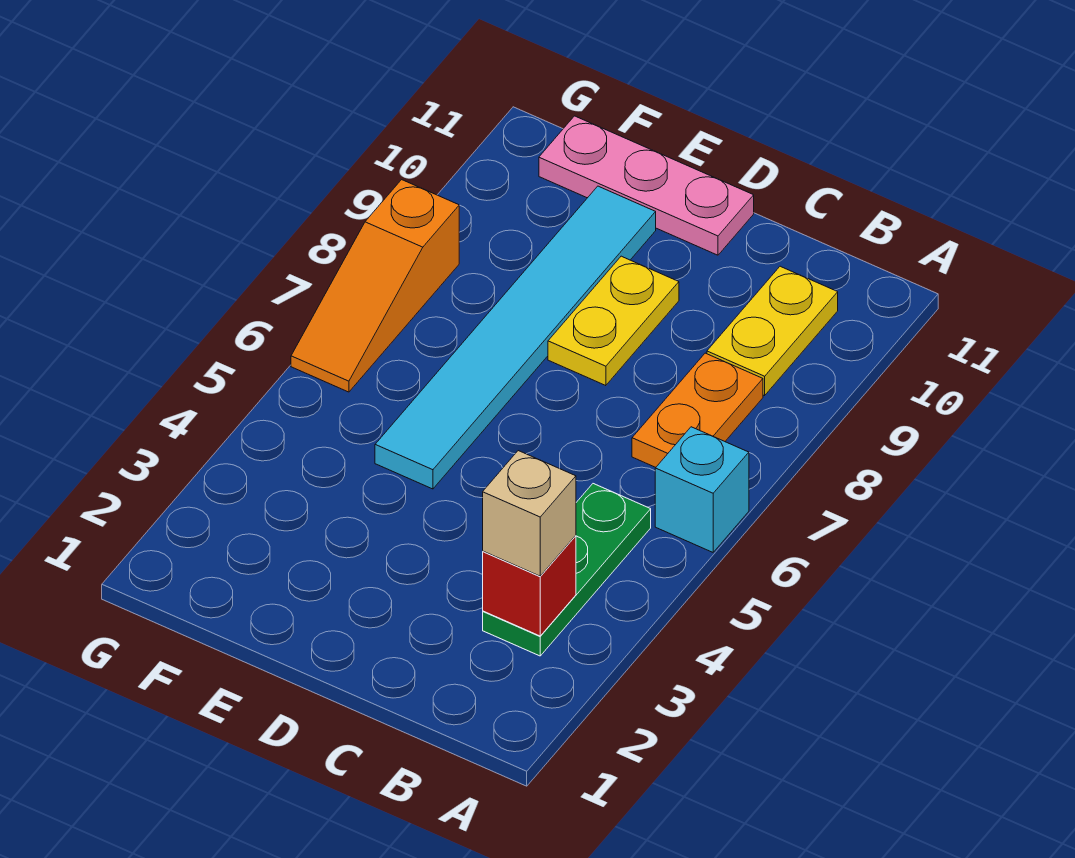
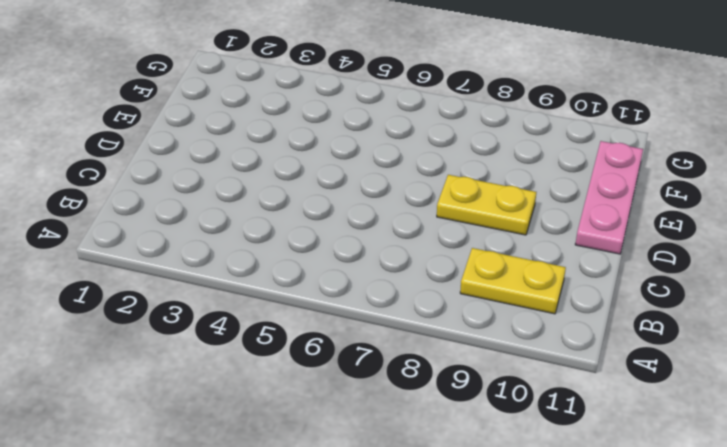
none -> cyan 1x1 brick [655,427,749,552]
none -> green 1x3 plate [483,484,651,656]

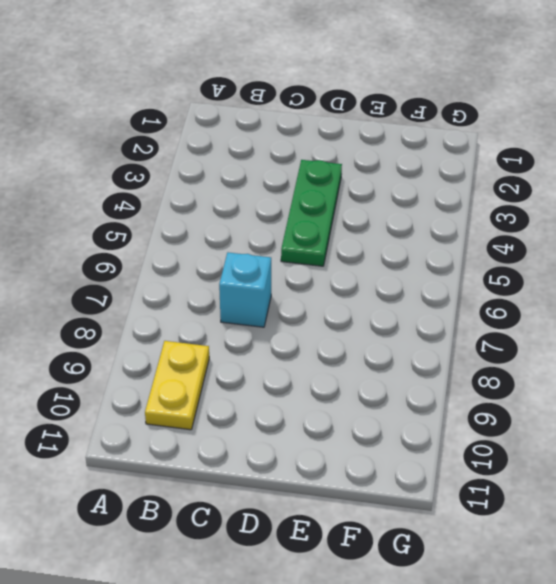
cyan 1x1 brick [219,252,271,327] -> cyan 1x1 brick moved to [655,427,749,552]
green 1x3 plate [281,160,342,266] -> green 1x3 plate moved to [483,484,651,656]
none -> orange 1x2 plate [632,353,763,467]
none -> yellow 1x2 plate [548,256,679,386]

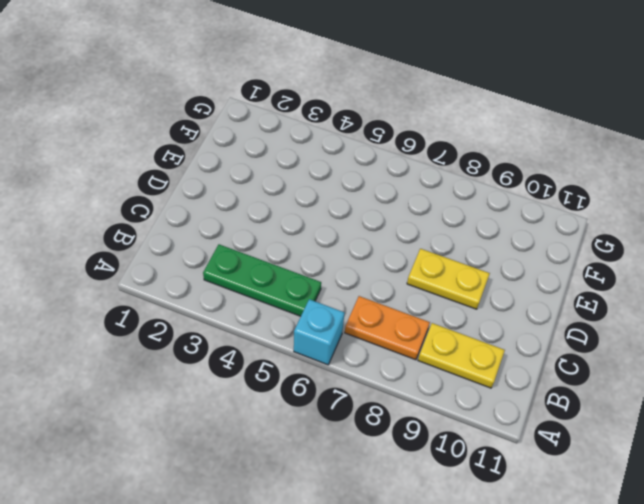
none -> pink 1x3 plate [539,116,754,255]
none -> cyan 1x6 tile [375,186,656,489]

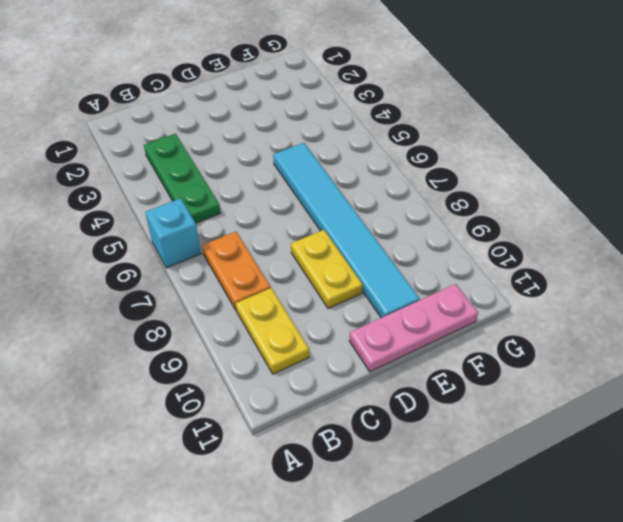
none -> orange 1x3 slope [291,180,459,392]
none -> red 1x1 brick [483,536,576,636]

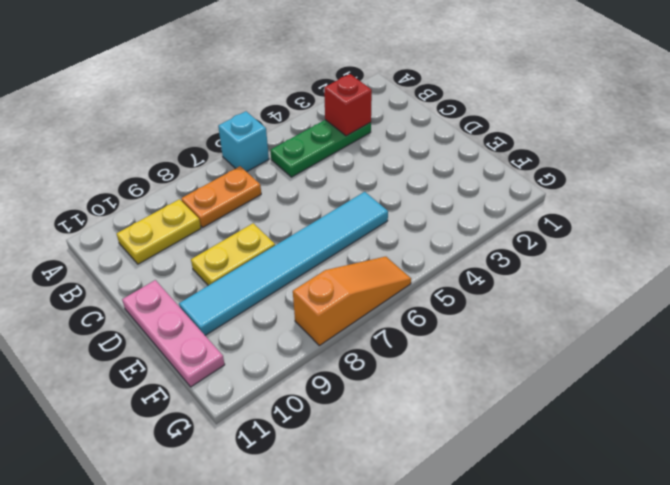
none -> tan 1x1 brick [483,451,576,576]

